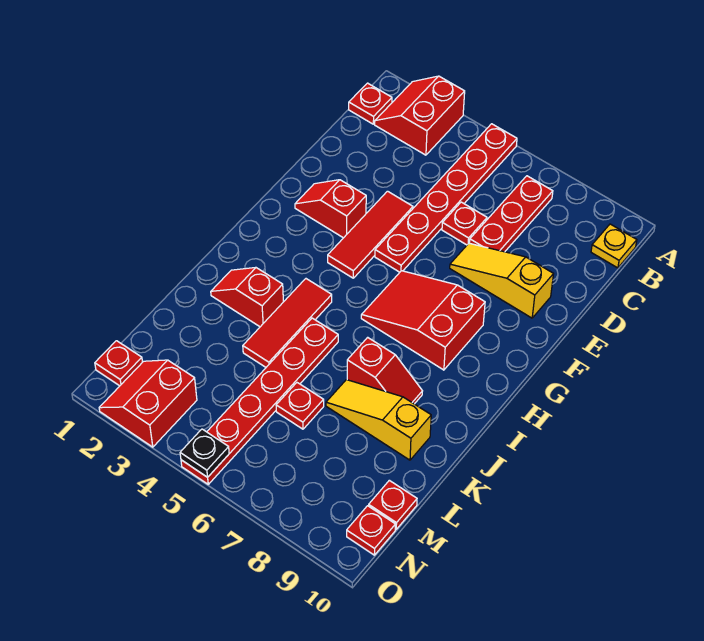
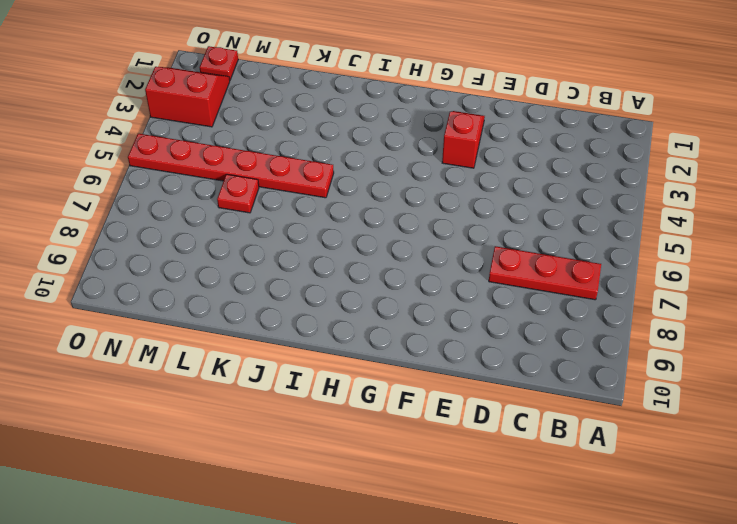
none -> red 2x2 slope [375,76,465,155]
none -> red 1x6 plate [375,124,517,272]
none -> red 1x1 plate [349,83,392,124]

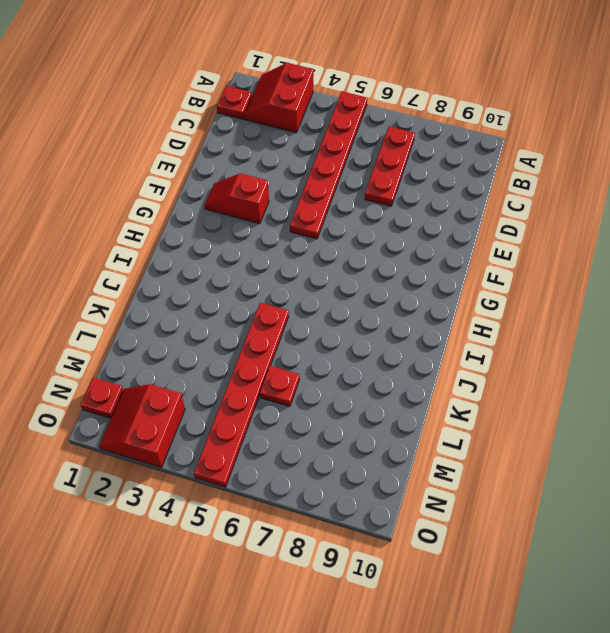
none -> yellow 1x1 plate [591,224,637,268]
none -> red 1x1 plate [442,202,487,245]
none -> red 1x3 tile [328,191,413,278]

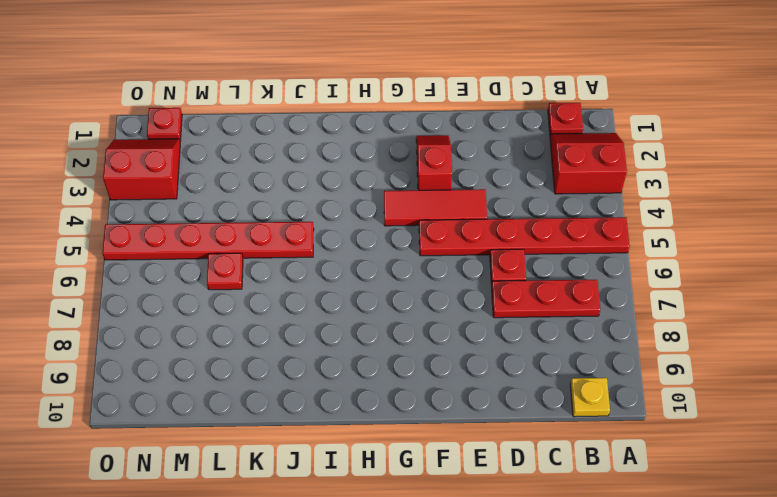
none -> yellow 1x3 slope [450,243,553,318]
none -> red 2x3 slope [361,271,485,370]
none -> red 1x3 tile [243,279,332,367]

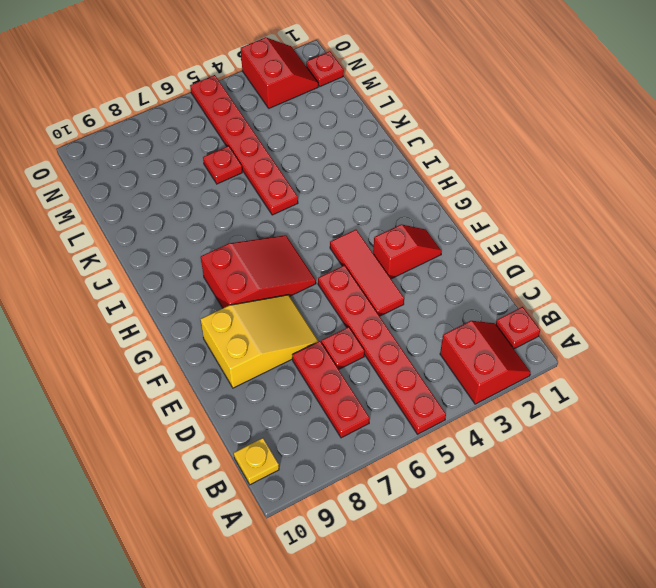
yellow 2x3 slope [200,295,318,388] -> yellow 1x3 slope [450,243,553,318]
none -> red 1x3 tile [243,279,332,367]
none -> red 1x2 slope [211,267,283,327]
none -> red 1x2 slope [347,337,422,404]

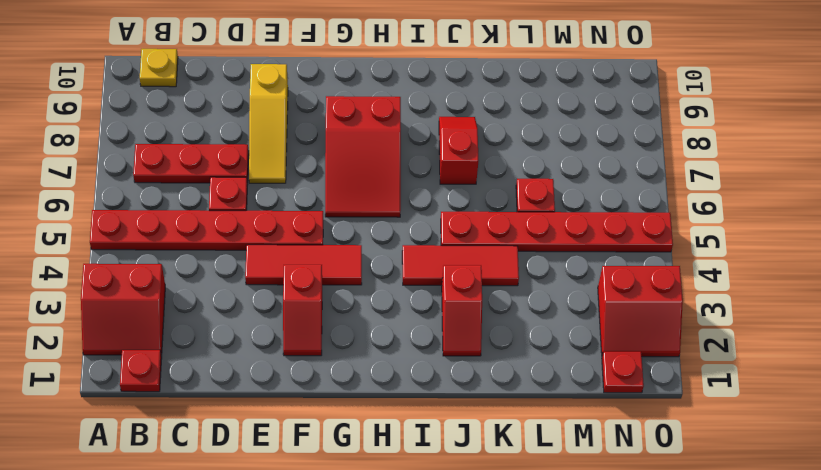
none -> yellow 1x3 slope [326,380,431,460]
none -> red 1x1 plate [369,480,417,529]
none -> red 1x1 plate [347,506,395,555]

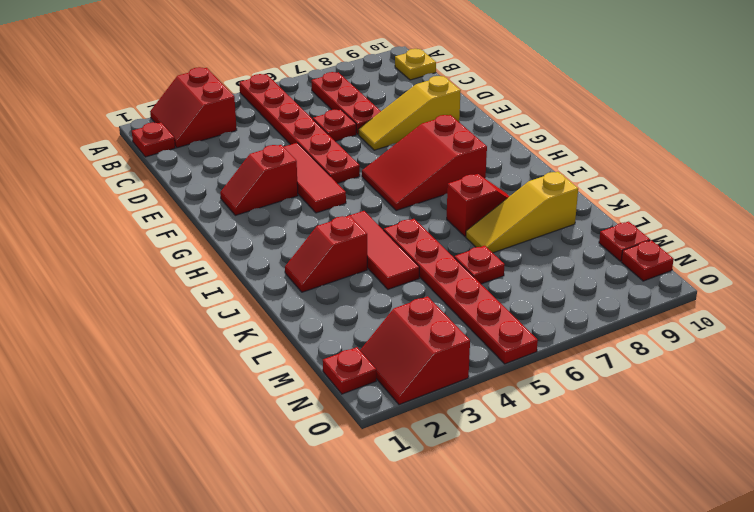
none -> black 1x1 plate [180,429,229,477]

